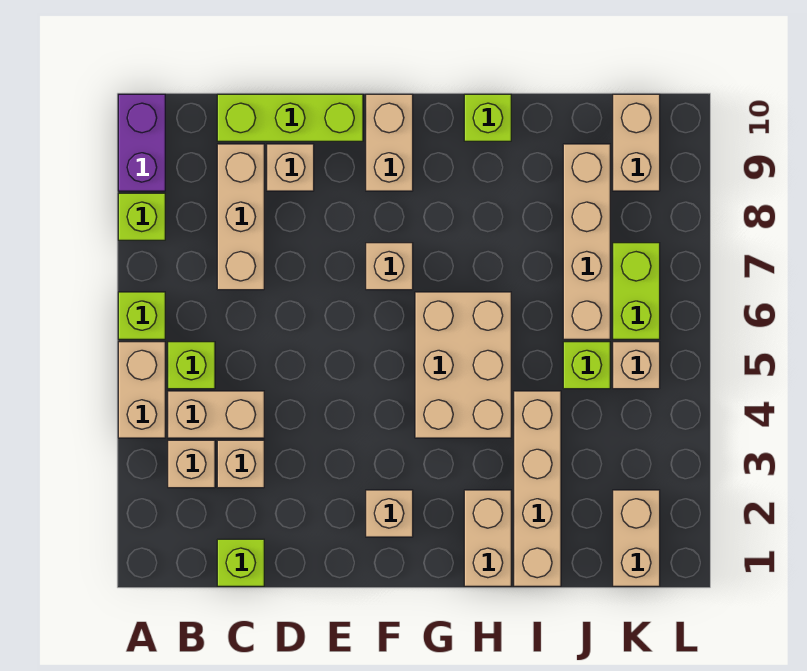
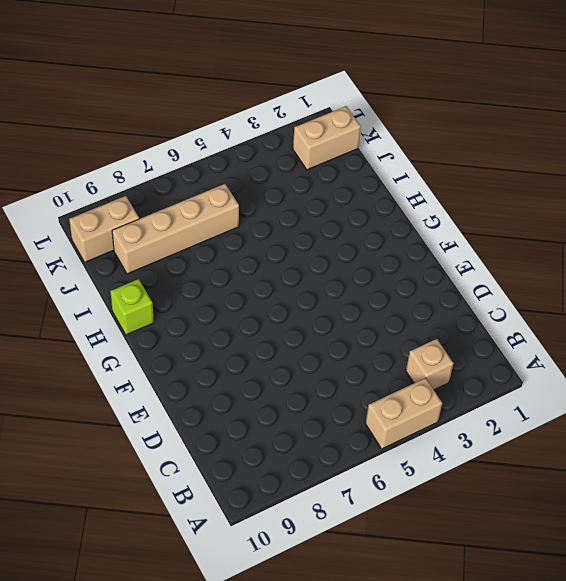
none -> lime 1x1 brick [118,292,165,339]
none -> lime 1x1 brick [118,193,165,240]
none -> purple 1x2 brick [118,94,165,191]

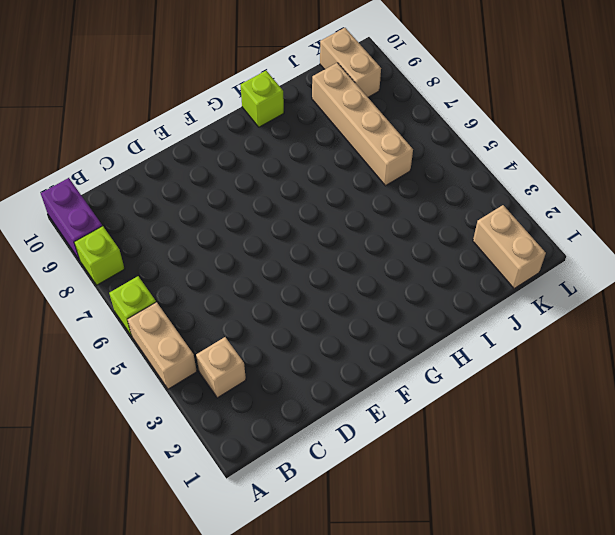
none -> tan 1x2 brick [168,391,264,438]
none -> lime 1x1 brick [168,342,215,389]
none -> lime 1x1 brick [217,539,264,586]

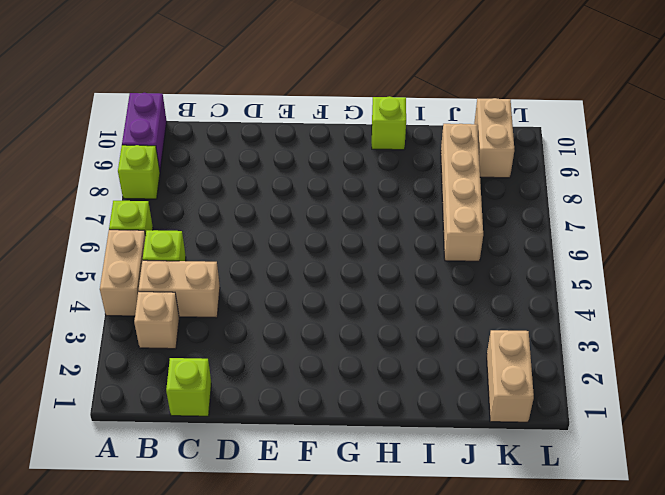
none -> tan 1x1 brick [217,440,264,488]
none -> tan 1x3 brick [217,144,264,290]
none -> lime 1x3 brick [217,94,363,141]

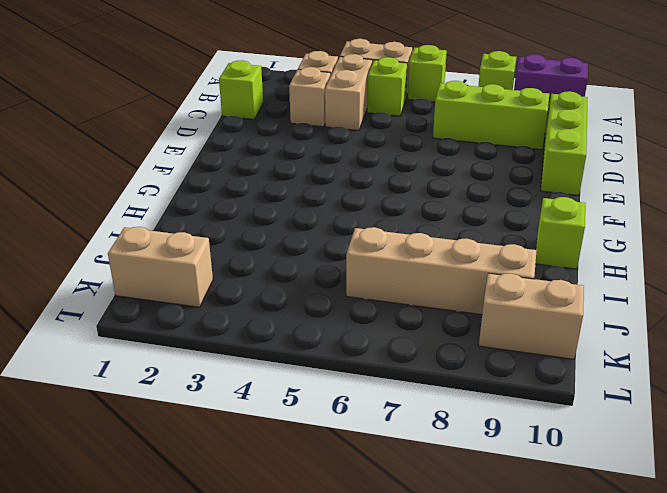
lime 1x3 brick [433,81,549,150] -> tan 1x3 brick [217,144,264,290]
none -> tan 1x1 brick [267,144,314,191]
none -> tan 1x1 brick [366,490,413,537]
none -> tan 1x1 brick [366,243,413,290]

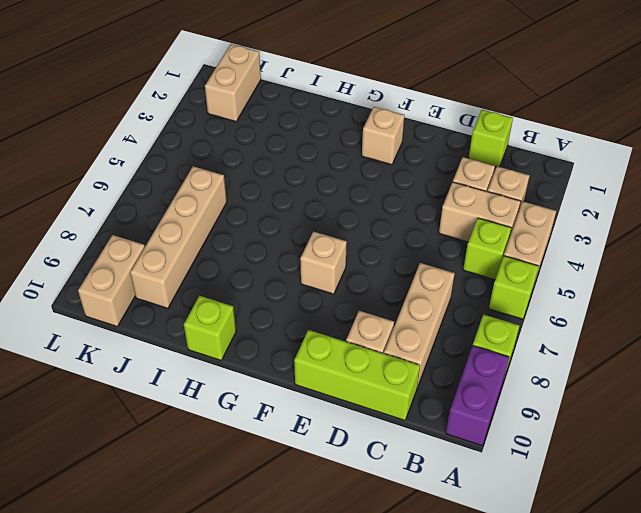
none -> tan 1x2 brick [366,94,413,191]
none -> tan 2x3 brick [415,292,511,438]
none -> tan 1x2 brick [464,490,511,586]

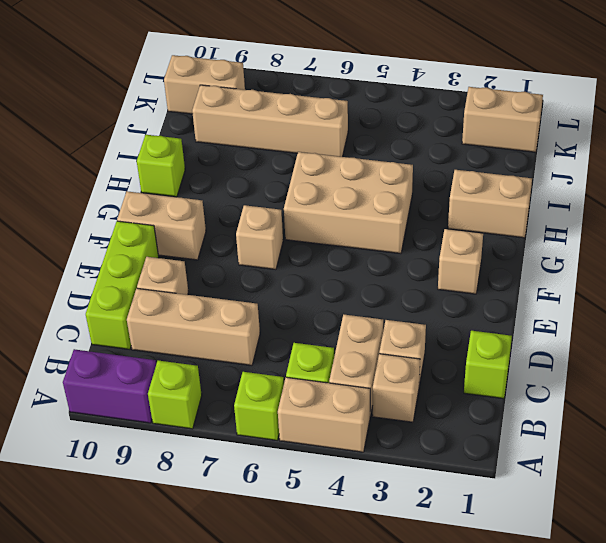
none -> tan 1x4 brick [514,391,561,586]
none -> lime 1x1 brick [563,342,610,389]
none -> tan 1x1 brick [613,342,660,389]

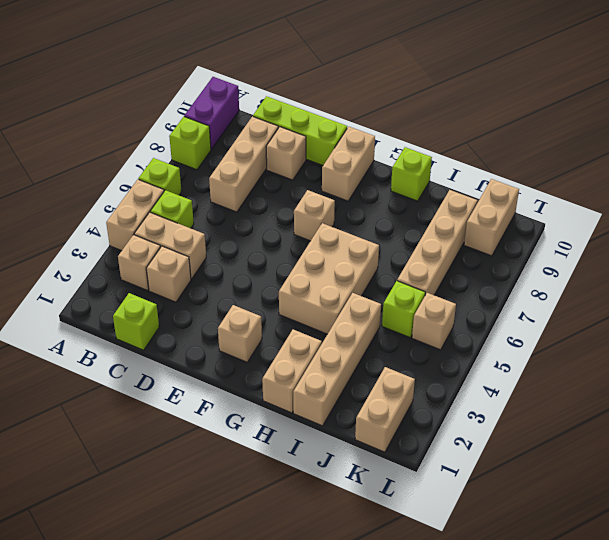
none -> lime 1x2 brick [613,243,660,339]

